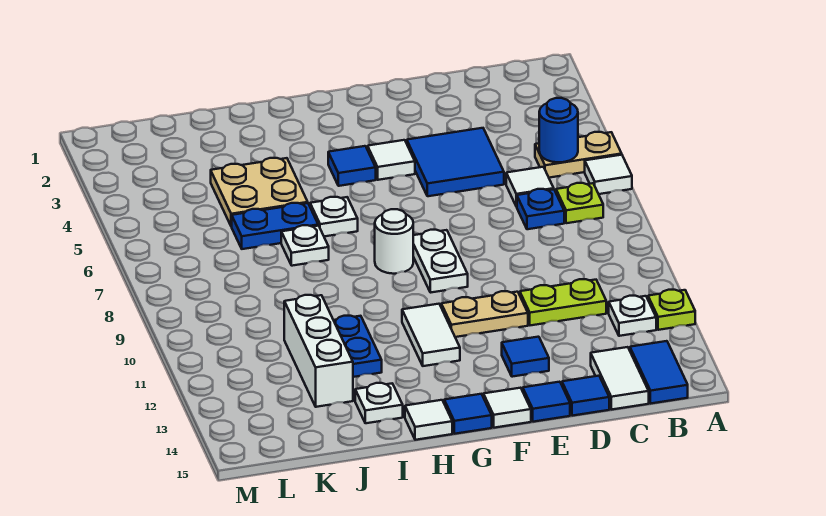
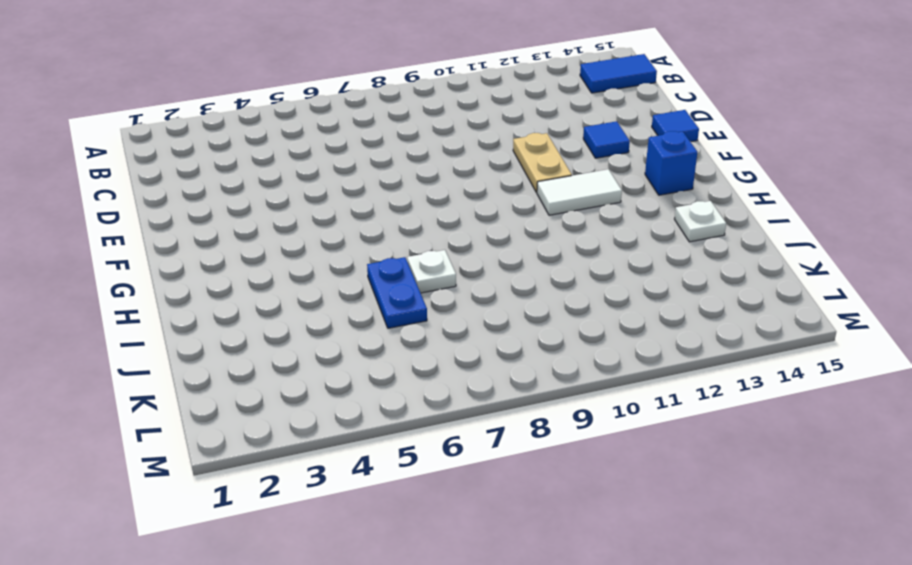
blue 1x1 brick [645,131,697,195] -> none
none -> tan 1x2 plate [535,132,622,178]
none -> white 1x1 tile [585,155,632,194]
none -> lime 1x1 plate [648,290,695,330]
none -> lime 1x1 plate [556,183,603,223]

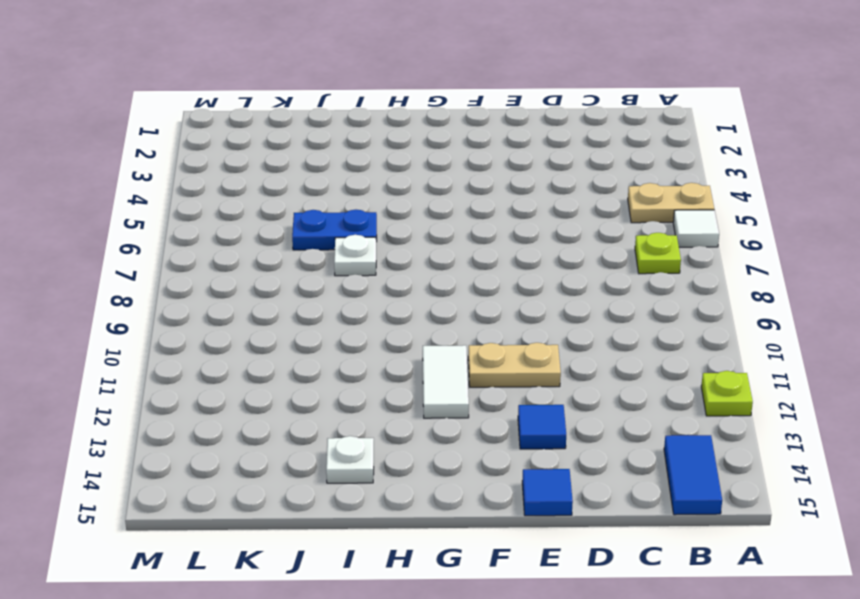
none -> white 1x1 plate [609,295,656,336]
none -> white 1x1 tile [506,167,554,207]
none -> blue 1x1 plate [517,189,564,229]
none -> lime 1x2 plate [520,279,606,325]

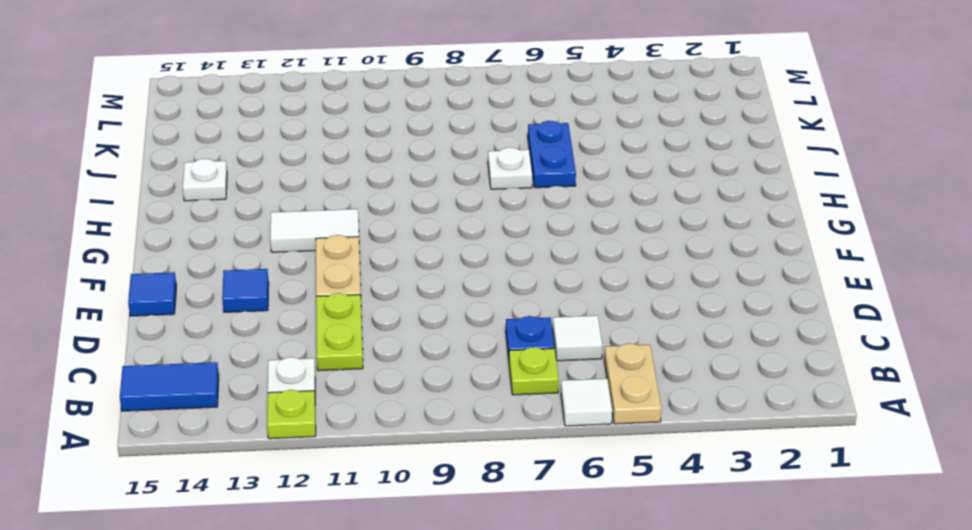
none -> white 1x2 tile [591,347,649,410]
none -> blue 2x2 tile [407,128,504,196]
none -> blue 1x1 tile [562,376,609,416]
none -> white 1x1 tile [368,140,415,180]

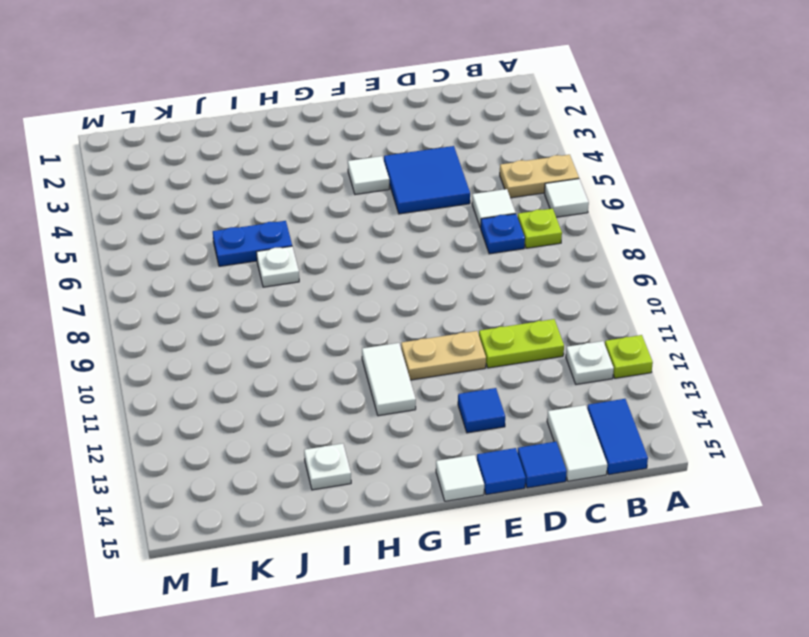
none -> white 1x2 plate [413,229,468,293]
none -> blue 1x1 tile [328,146,376,186]
none -> white 1x1 round brick [375,209,413,274]
none -> blue 1x1 tile [444,394,492,434]

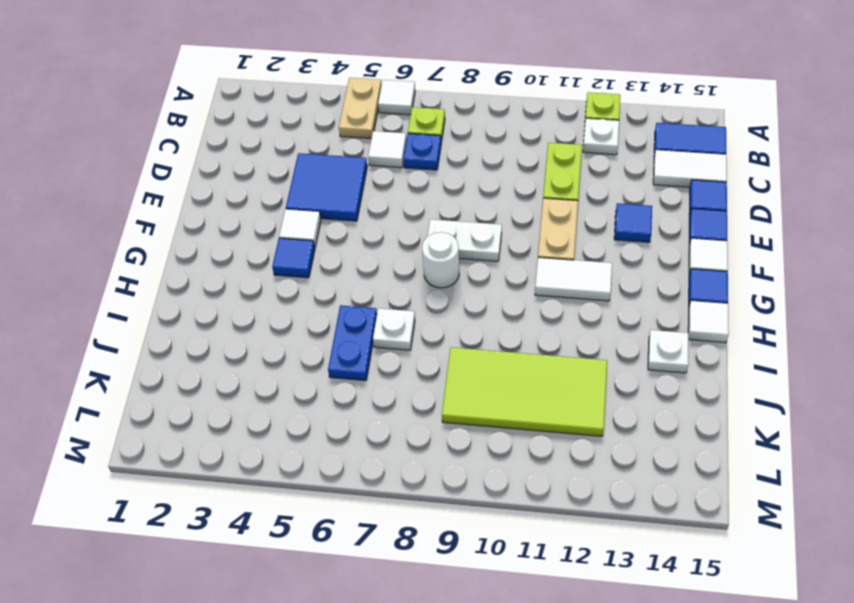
lime 2x4 tile [442,347,607,436] -> white 1x3 brick [284,295,353,407]
none -> white 1x1 plate [310,197,358,236]
none -> tan 2x2 plate [211,158,308,227]
none -> blue 1x2 plate [334,316,382,377]
none -> blue 1x1 round brick [539,98,578,162]

